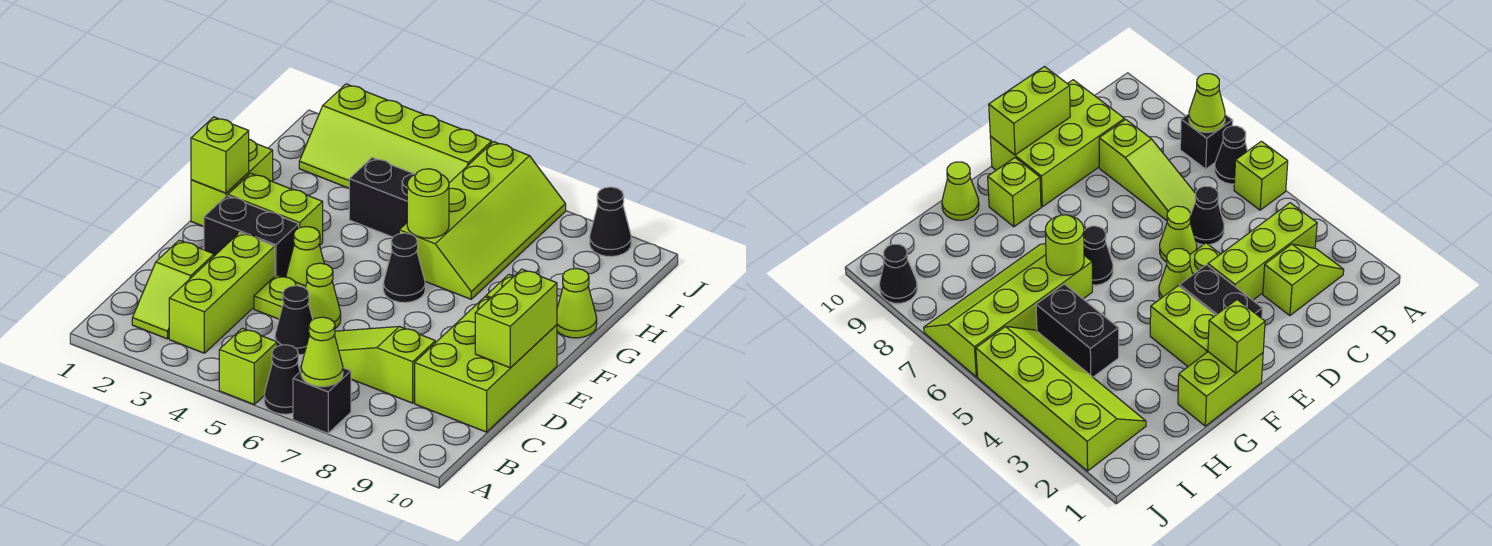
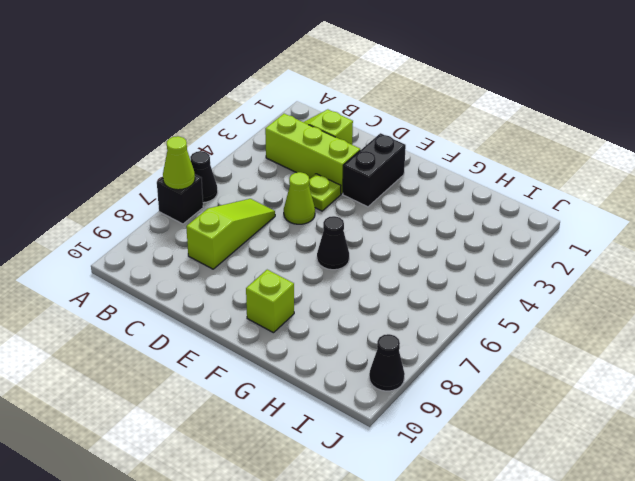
none -> lime 1x1 brick [219,328,277,404]
none -> black 1x1 cone [275,286,313,355]
none -> lime 2x3 brick [415,297,557,432]

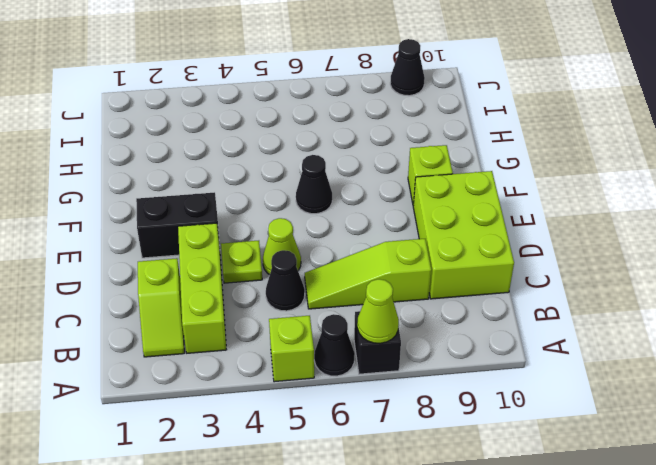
none -> lime 1x1 cone [286,227,324,286]
none -> lime 1x2 brick [191,139,273,227]
none -> lime 1x2 brick [228,173,323,245]

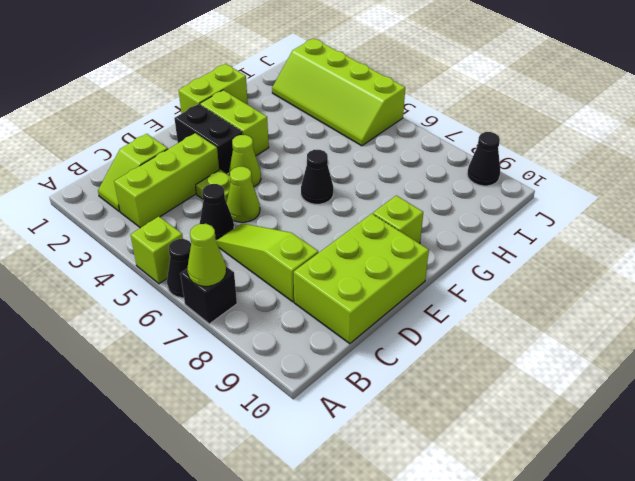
none -> lime 2x4 slope [399,142,566,299]
none -> lime 1x1 cone [557,268,597,338]
none -> black 1x2 brick [349,158,415,237]

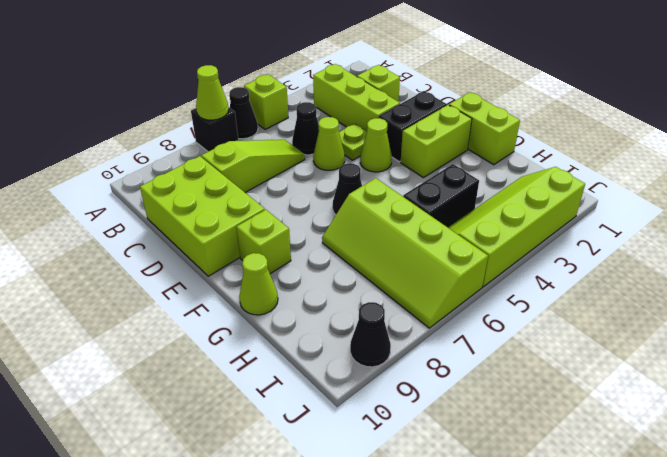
none -> lime 1x2 brick [475,269,557,368]
none -> lime 1x1 brick [191,117,249,193]
none -> lime 1x1 round brick [407,169,449,238]

